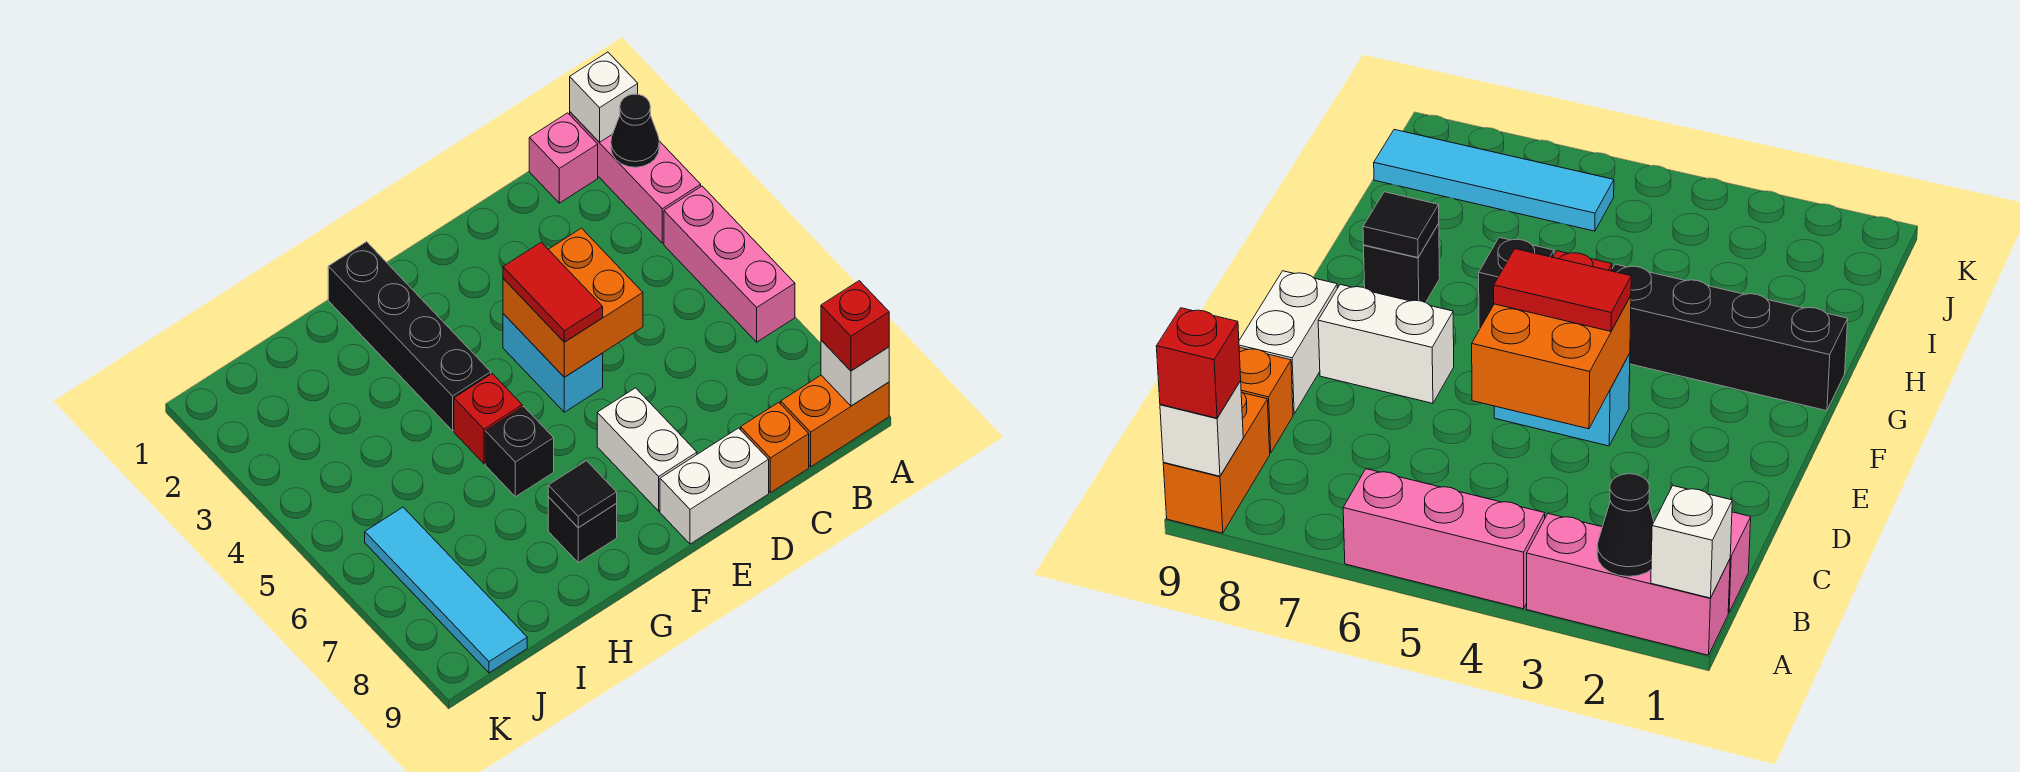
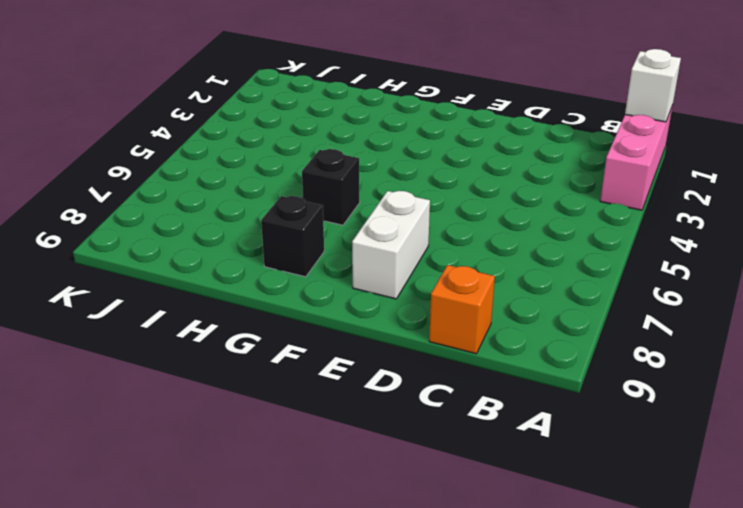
none -> pink 1x3 brick [664,186,795,342]
none -> orange 1x2 brick [781,375,889,467]
none -> pink 1x1 brick [529,113,598,203]

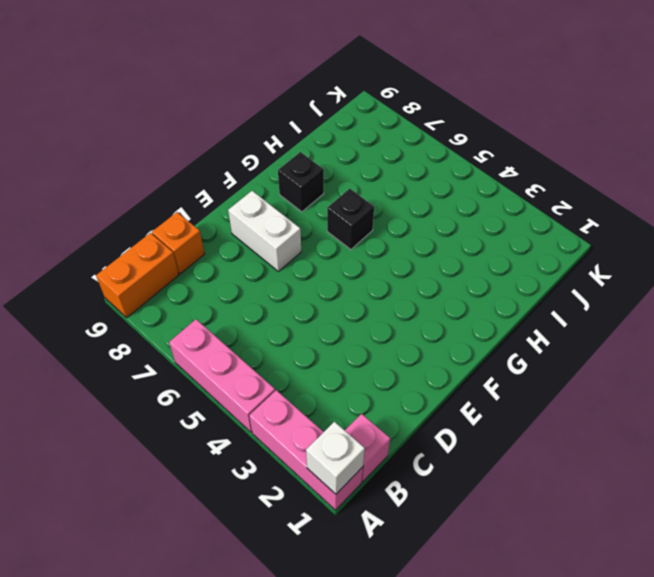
none -> white 1x2 brick [660,428,769,544]
none -> cyan 1x2 brick [503,314,603,412]
none -> black 1x4 brick [328,242,491,431]

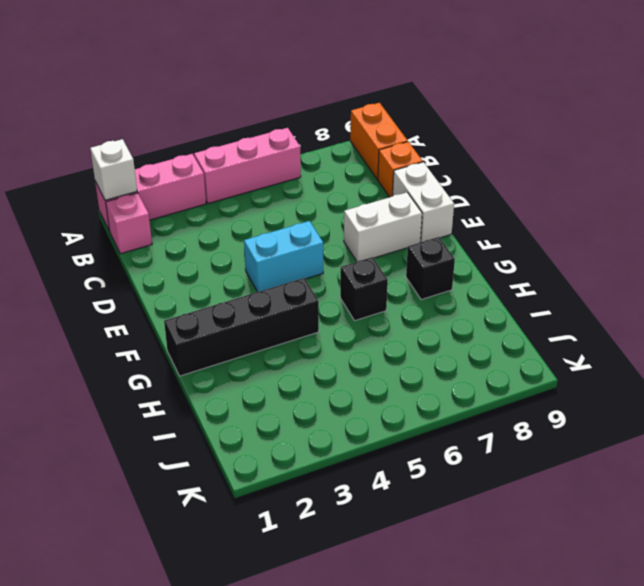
none -> red 1x1 brick [454,374,522,464]
none -> cyan 1x4 tile [365,507,527,673]
none -> black 1x1 cone [611,94,659,167]

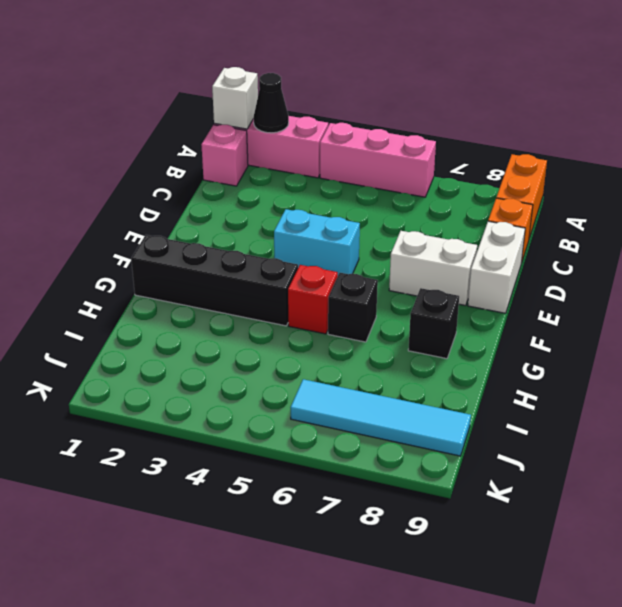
none -> white 1x1 brick [821,340,889,406]
none -> orange 2x2 brick [503,228,643,377]
none -> black 1x1 tile [548,461,617,528]

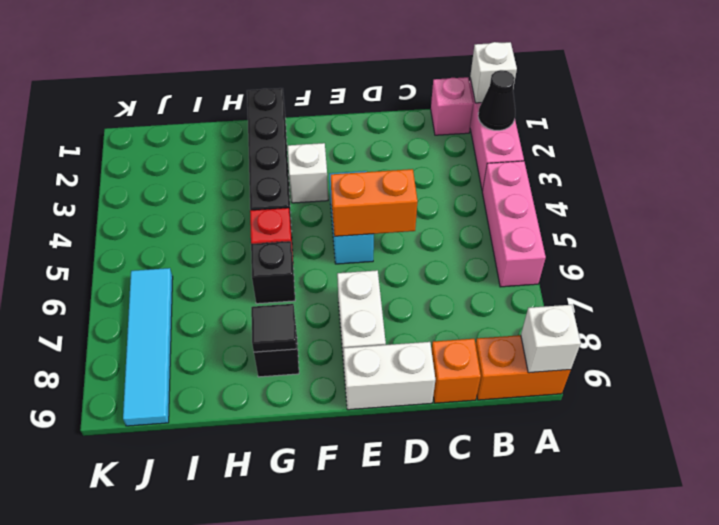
orange 1x2 brick [331,169,417,236] -> orange 2x2 brick [503,228,643,377]
white 1x1 brick [288,143,328,203] -> none
none -> red 1x1 brick [821,281,889,371]
none -> red 1x2 tile [503,242,603,342]

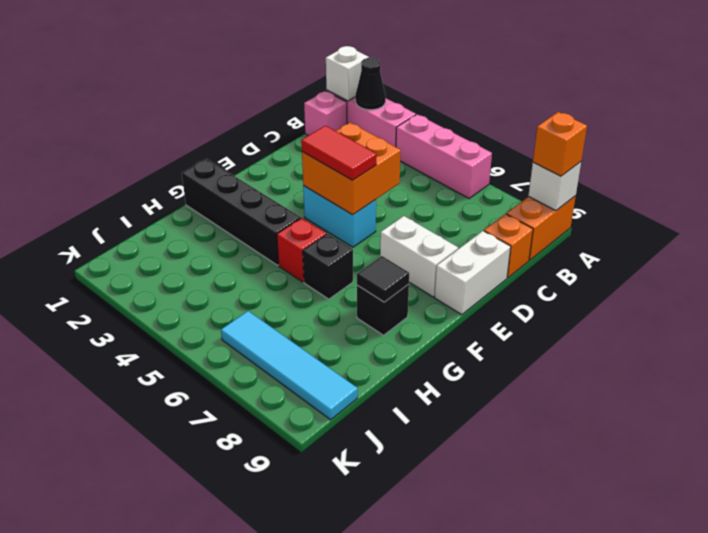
orange 1x1 brick [533,112,587,176] -> red 1x1 brick [821,281,889,371]

